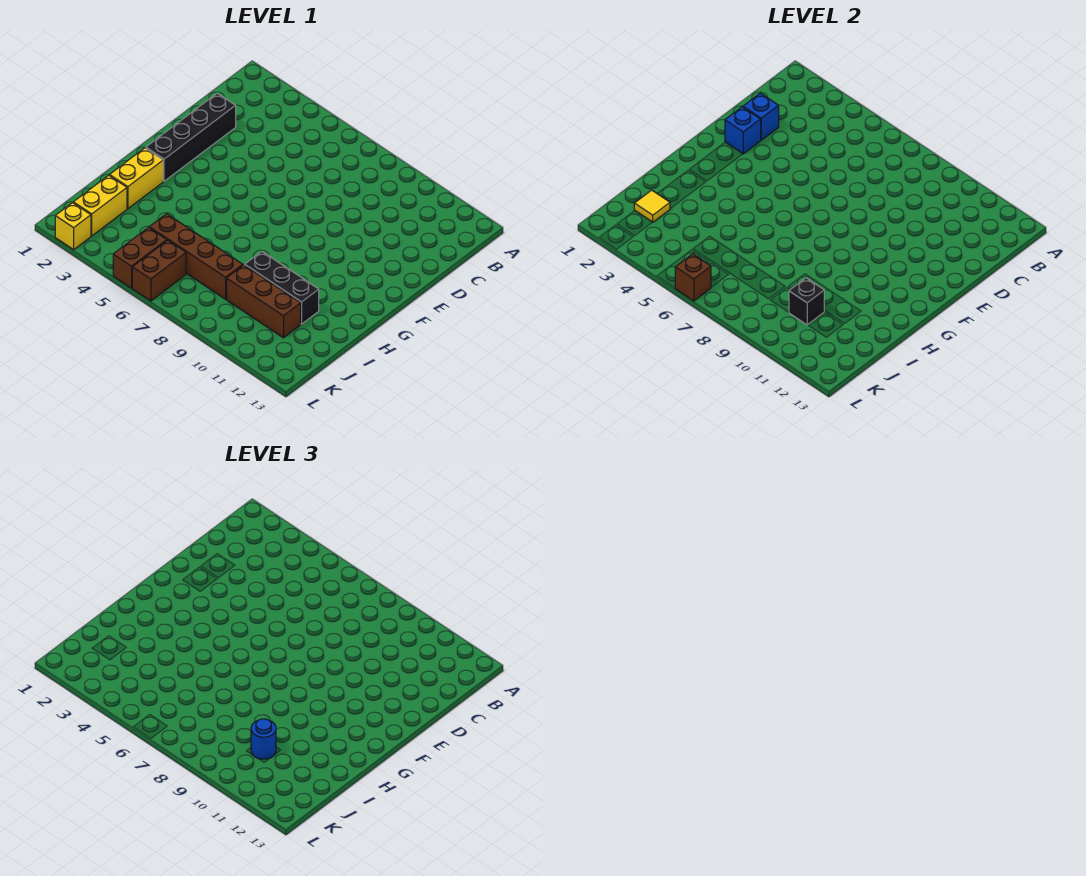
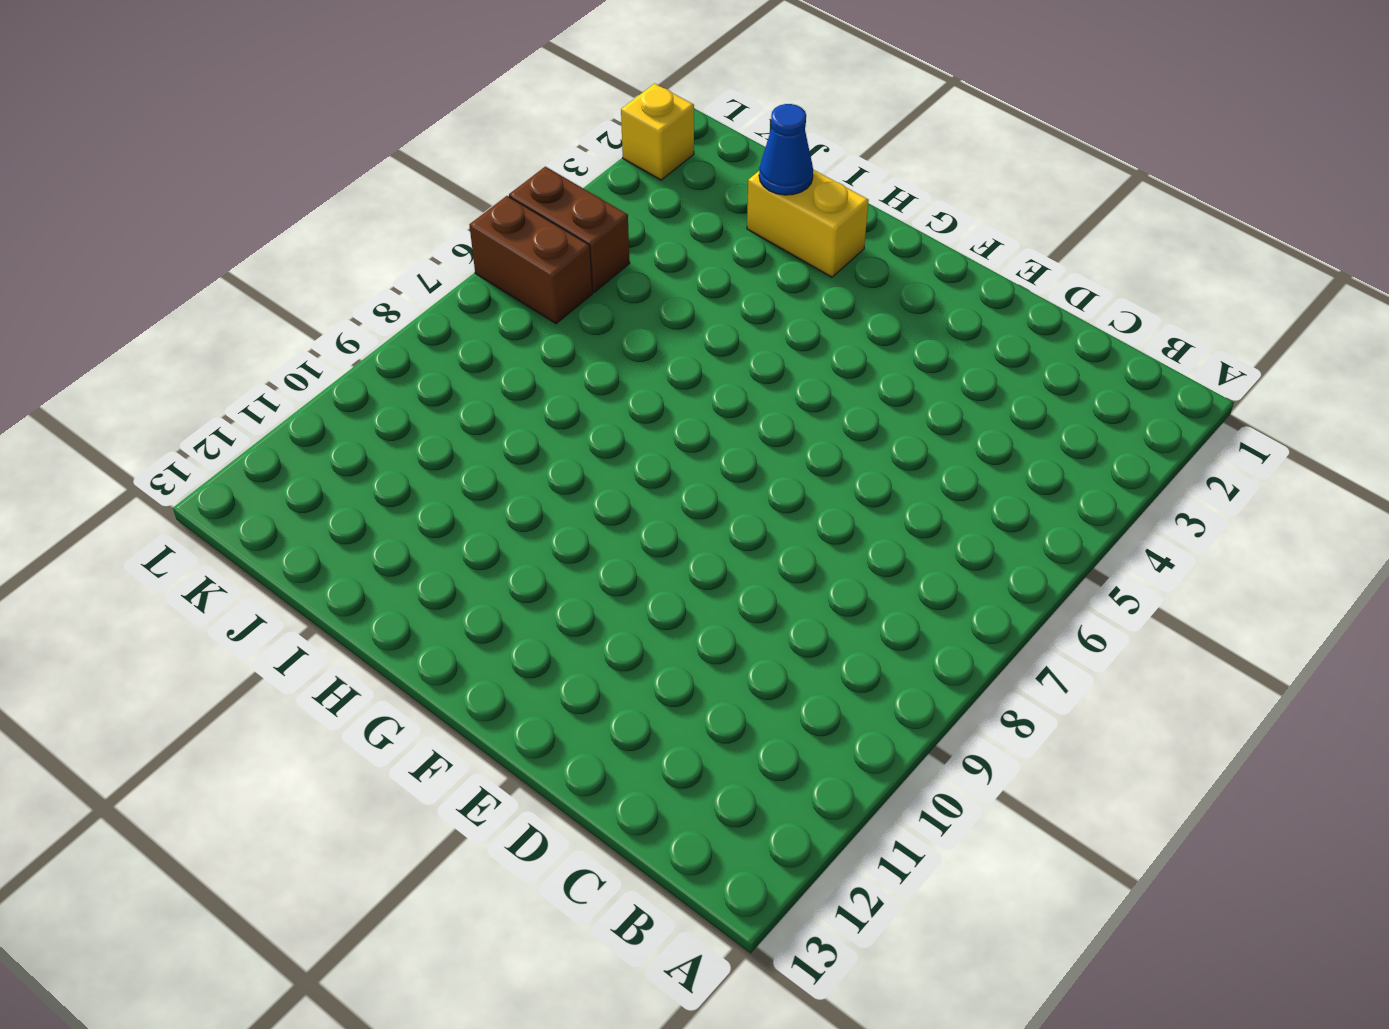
blue 1x1 cone [759,104,813,195] -> none
none -> black 1x4 brick [146,93,236,181]
none -> black 1x3 brick [245,252,319,324]
none -> yellow 1x2 brick [73,175,127,236]

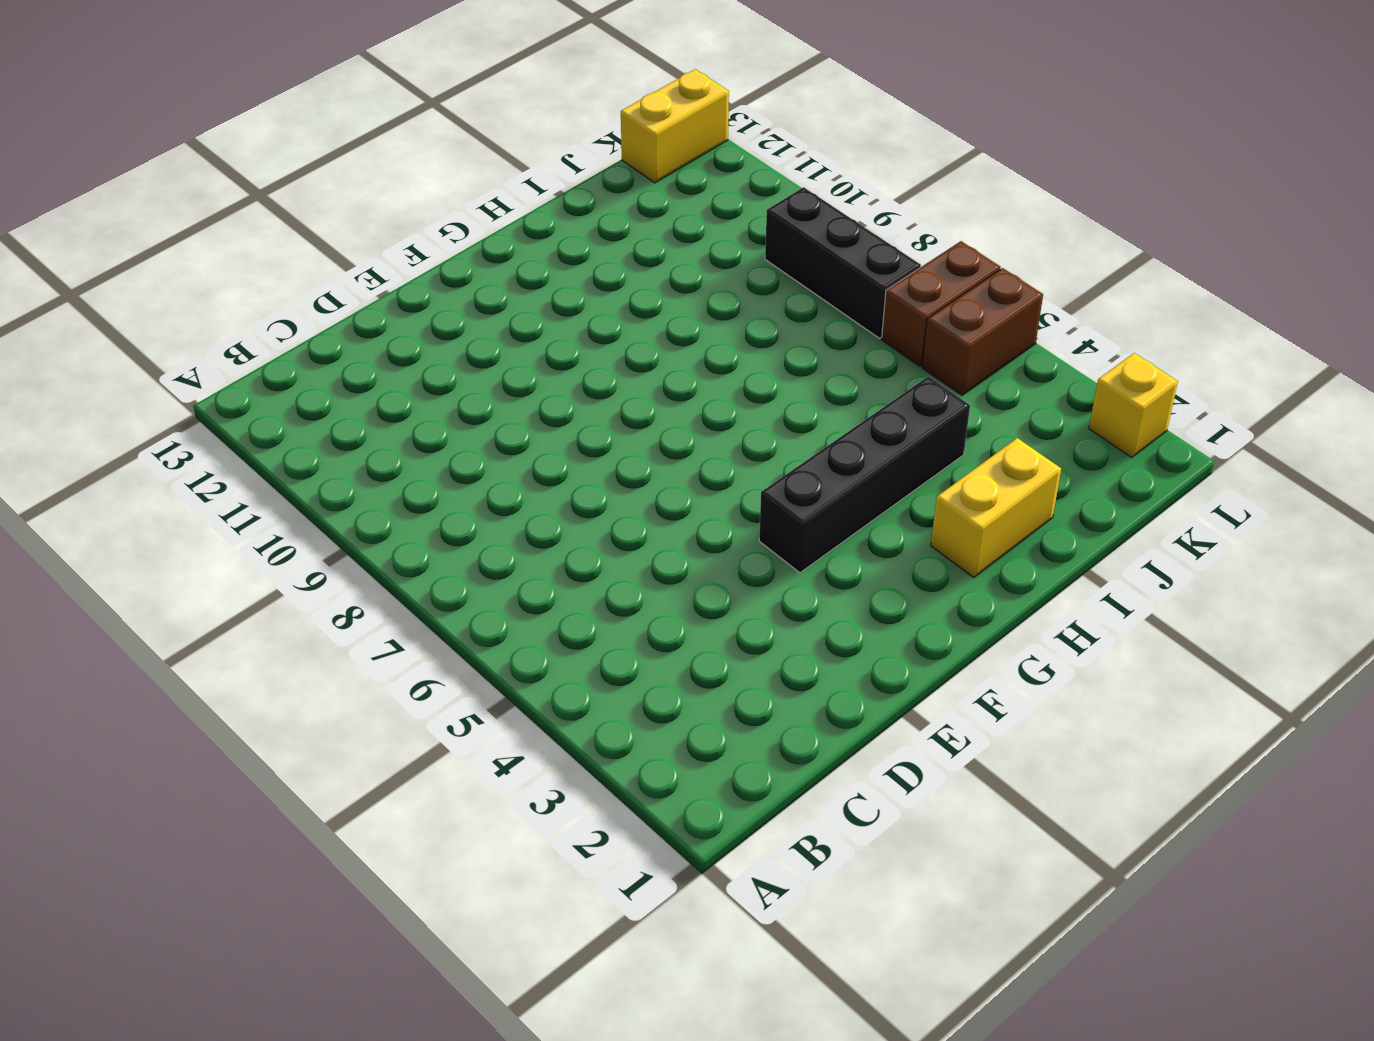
black 1x4 brick [759,376,970,573] -> black 1x4 brick moved to [146,93,236,181]
black 1x3 brick [765,187,921,338] -> black 1x3 brick moved to [245,252,319,324]
yellow 1x2 brick [621,69,729,183] -> yellow 1x2 brick moved to [73,175,127,236]
none -> brown 1x4 brick [149,214,243,299]
none -> brown 1x3 brick [227,265,301,338]
none -> blue 1x1 brick [743,93,779,140]

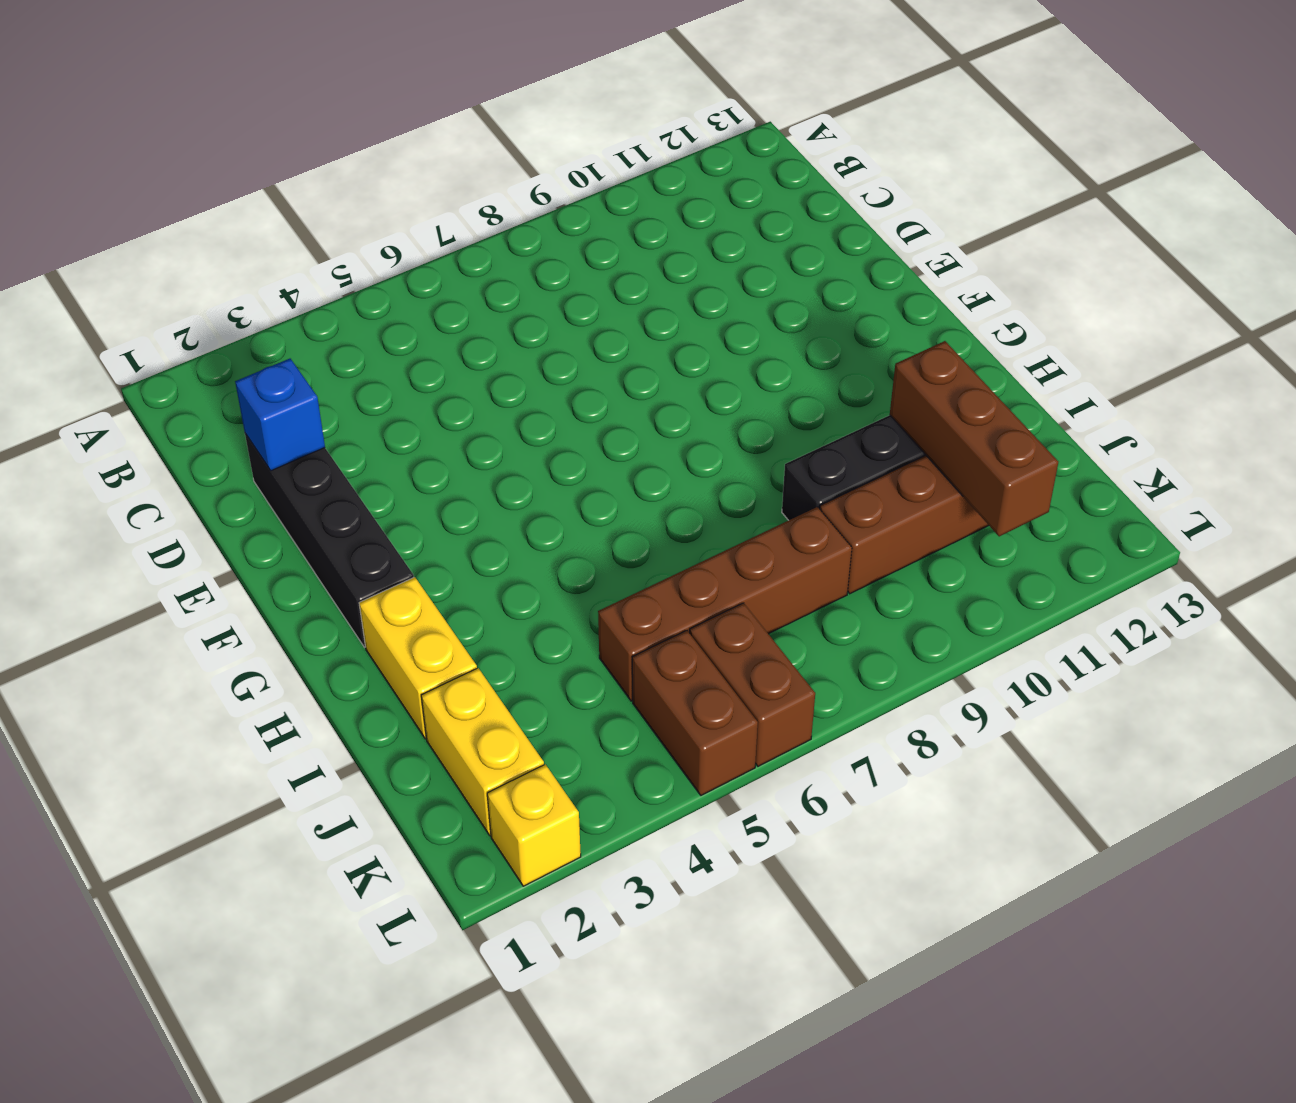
brown 1x3 brick [890,341,1058,536] -> none
none -> blue 1x1 brick [725,107,761,154]
none -> yellow 1x1 tile [634,190,670,222]
none -> black 1x1 brick [789,278,824,325]

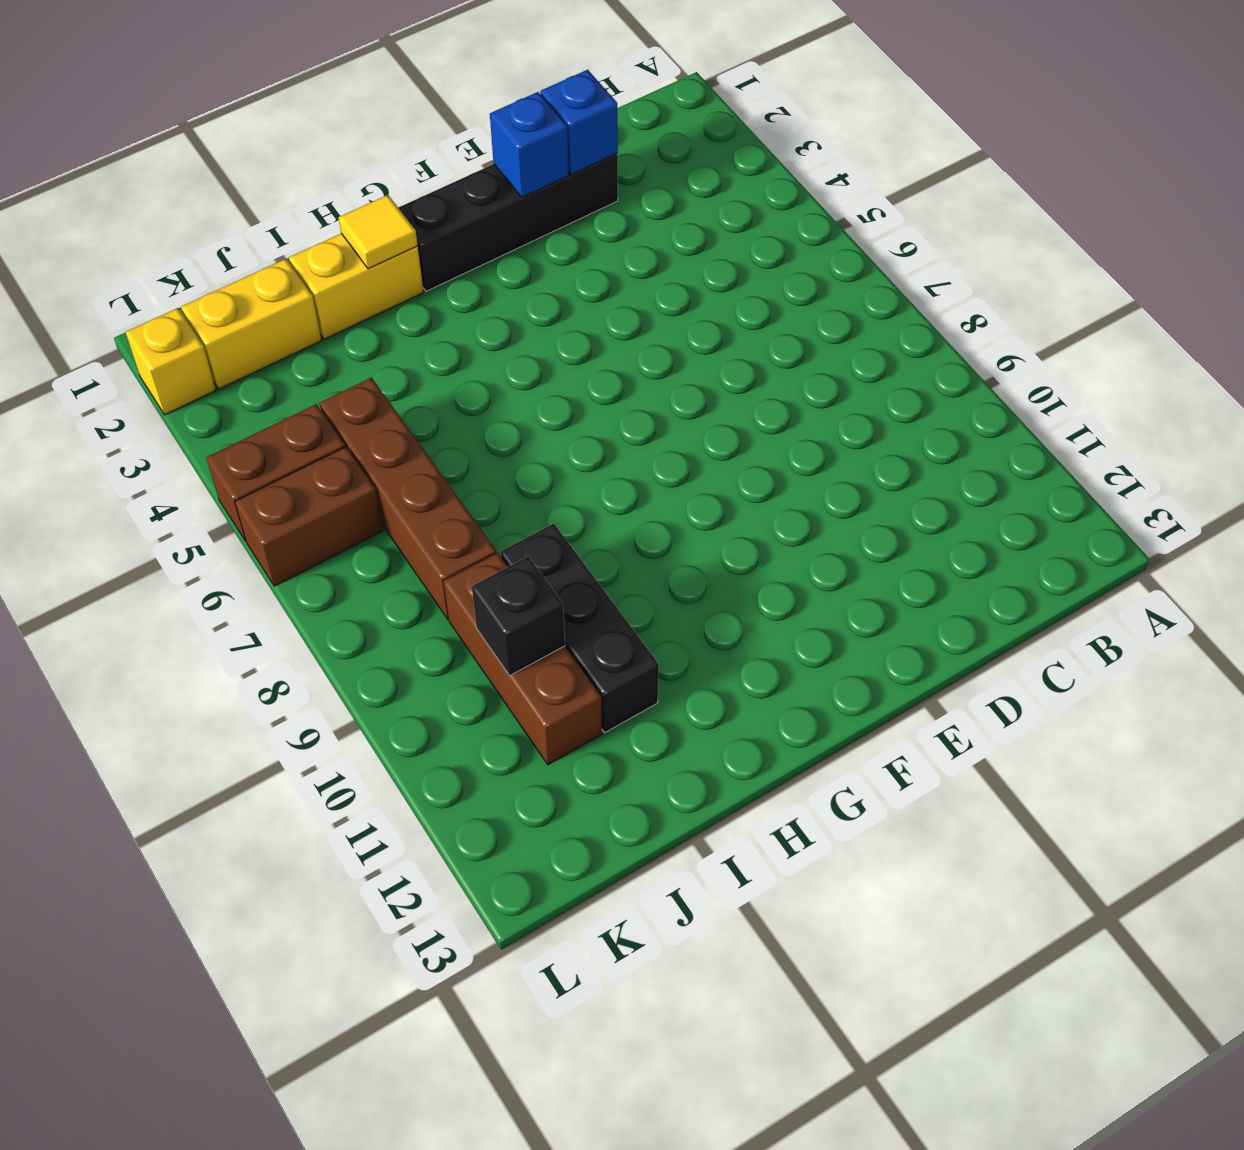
yellow 1x1 tile [338,195,418,269] -> yellow 1x1 tile moved to [634,190,670,222]
none -> brown 1x1 brick [675,254,711,301]
none -> blue 1x1 round brick [251,719,276,759]

